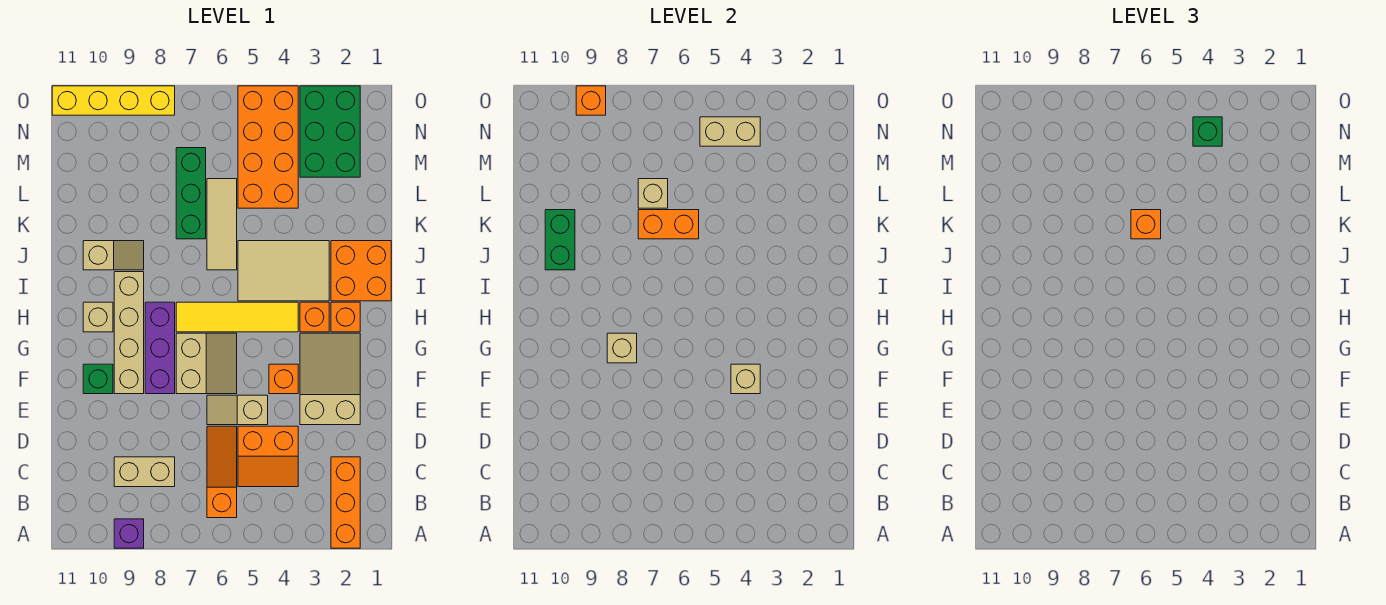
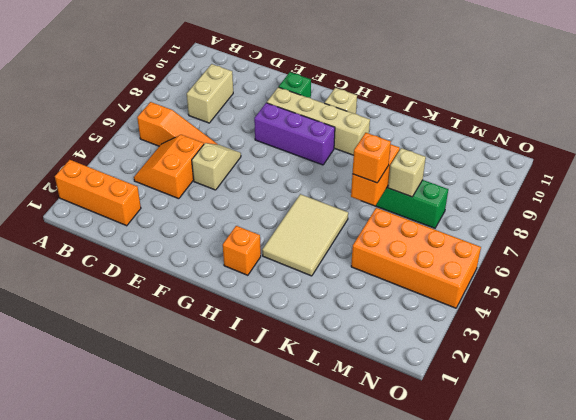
none -> purple 1x1 brick [114,519,144,548]
none -> tan 2x3 slope [300,333,360,425]
none -> orange 1x1 brick [269,364,298,394]
none -> tan 2x2 slope [176,333,237,394]

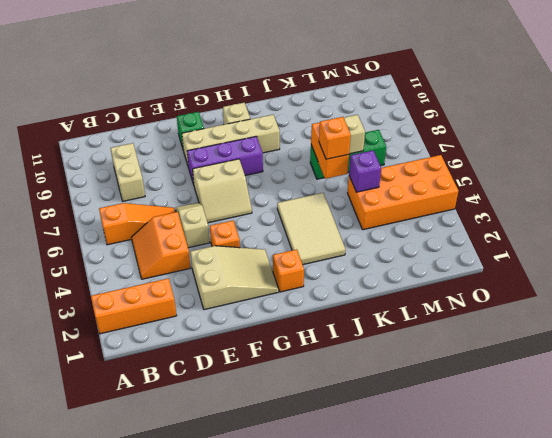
purple 1x1 brick [349,151,381,192] -> purple 1x1 brick moved to [114,519,144,548]
none -> orange 1x1 brick [300,302,329,332]
none -> yellow 1x4 tile [176,302,298,332]
none -> orange 2x2 brick [331,241,391,301]
none -> tan 1x3 tile [207,179,237,270]

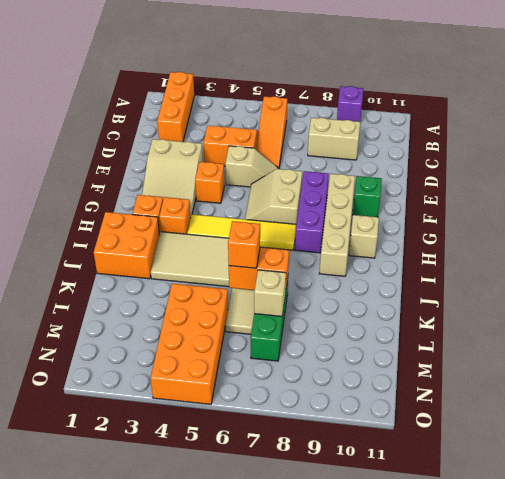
none -> tan 1x2 slope [83,241,144,270]
none -> green 2x3 brick [300,86,360,177]
none -> yellow 1x4 brick [52,86,175,115]
none -> tan 1x1 brick [731,364,760,394]

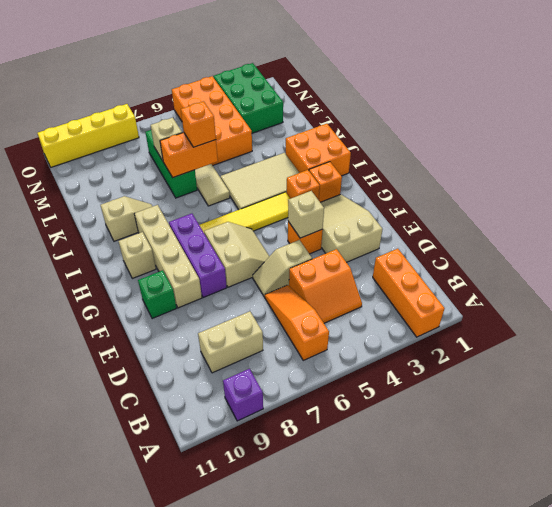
none -> tan 1x1 brick [607,333,637,363]
none -> green 1x2 brick [545,210,575,270]
none -> tan 1x2 brick [700,117,760,146]
none -> orange 1x1 brick [576,86,606,115]

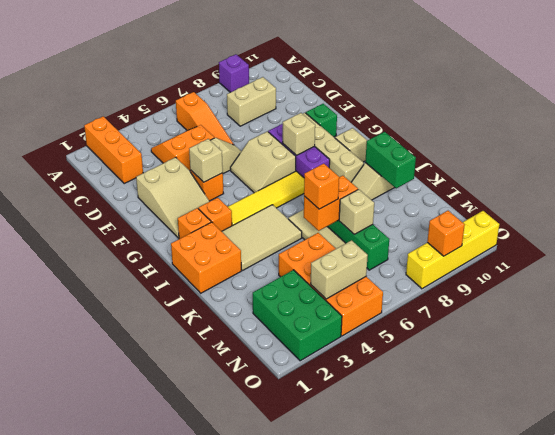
none -> green 1x1 brick [1193,117,1222,146]

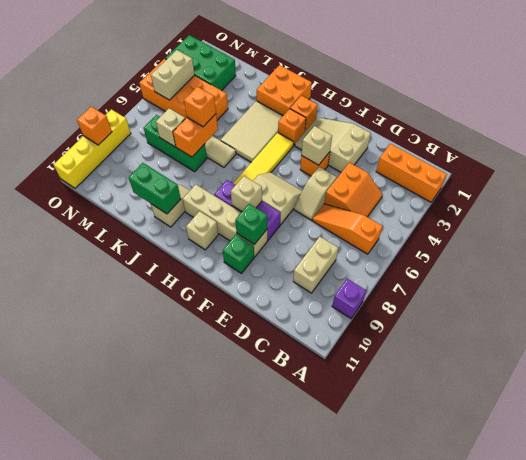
green 1x1 brick [235,204,267,244] -> green 1x1 brick moved to [1193,117,1222,146]

